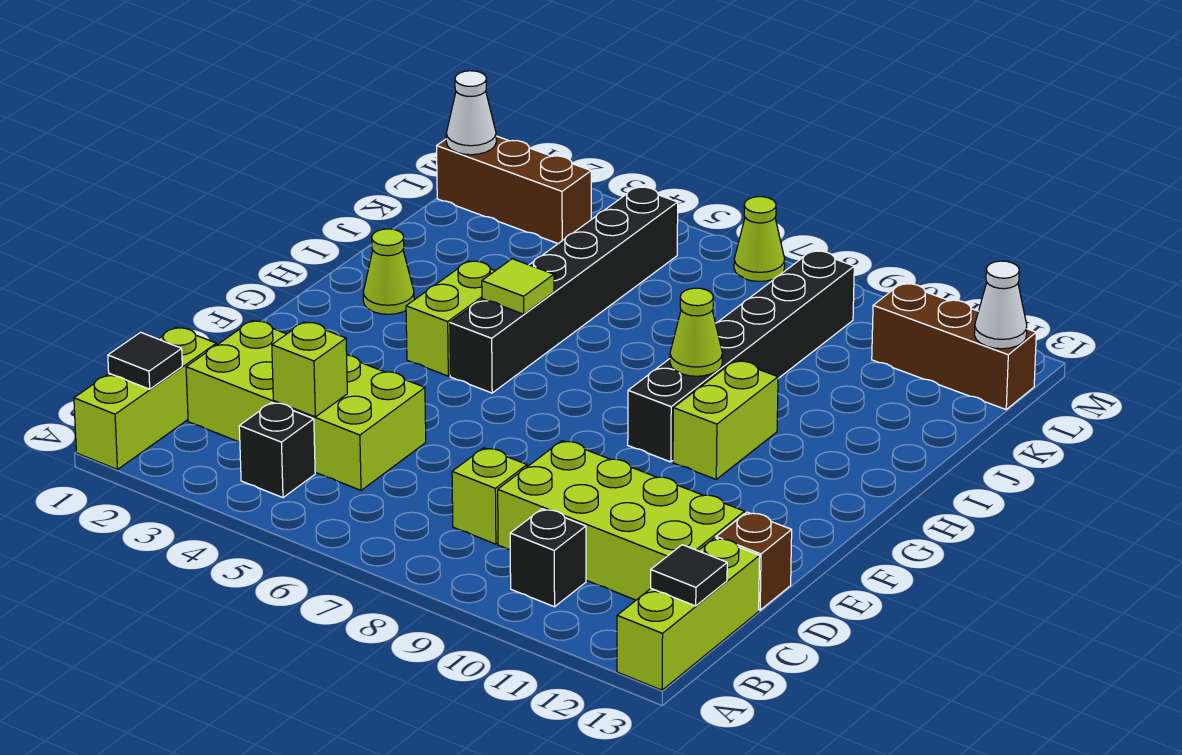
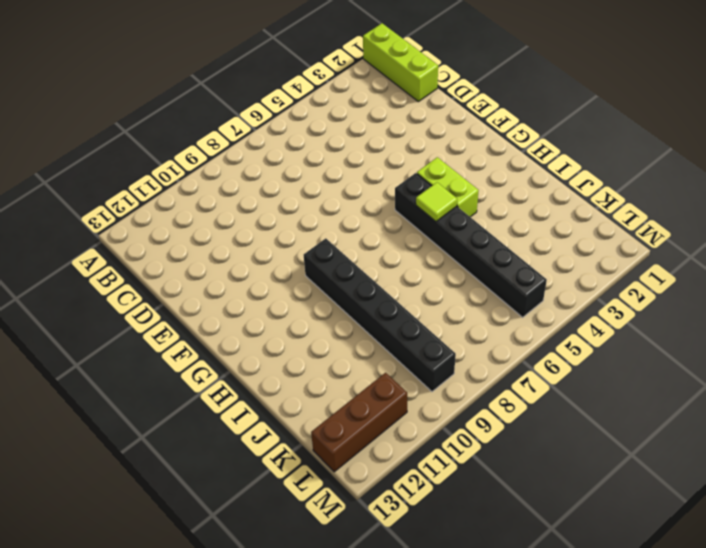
none -> lime 1x3 brick [617,538,760,690]
none -> black 1x1 brick [239,402,315,498]
none -> black 1x1 brick [510,509,586,607]

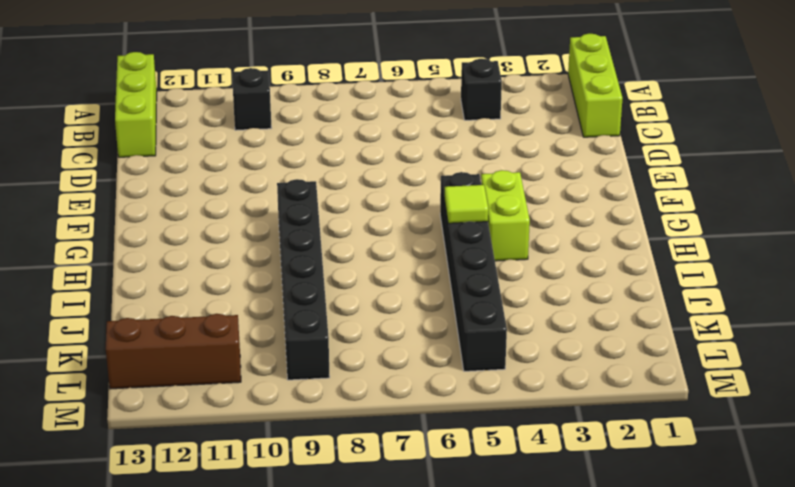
none -> lime 2x4 brick [186,321,426,490]
none -> lime 1x1 brick [452,448,527,544]
none -> lime 2x4 brick [498,441,745,600]

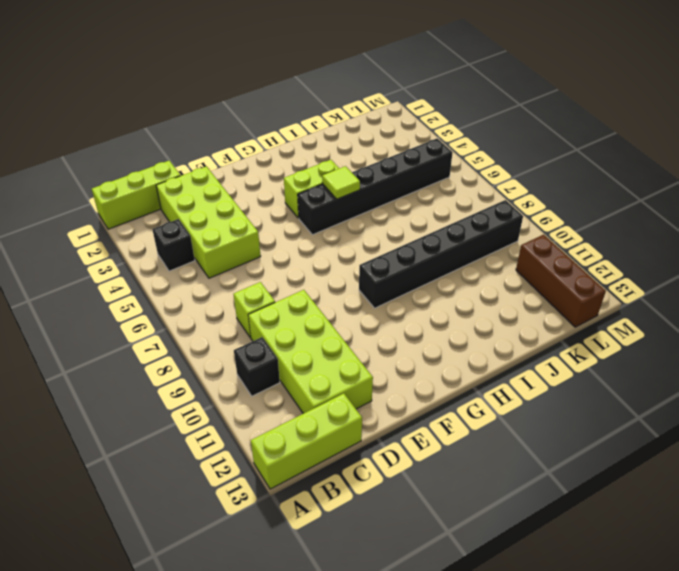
none -> brown 1x1 brick [716,512,792,610]
none -> lime 1x2 brick [673,361,778,479]
none -> lime 1x1 cone [363,229,414,314]

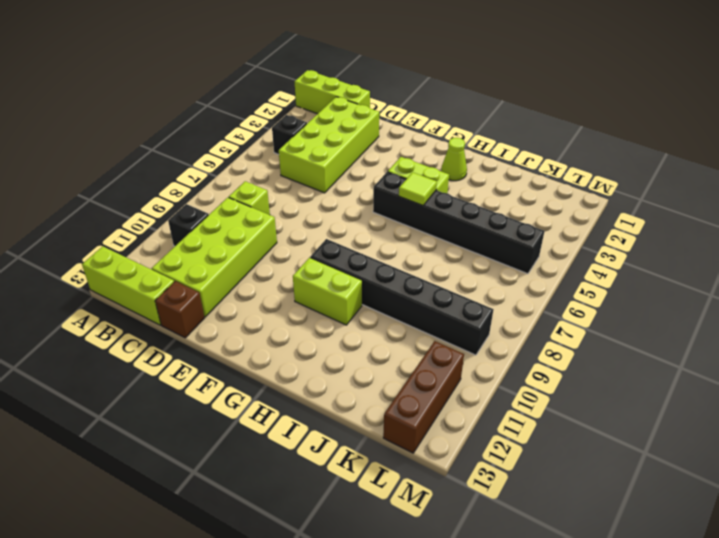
none -> brown 1x3 brick [437,136,591,244]
none -> lime 1x1 cone [734,197,785,281]
none -> black 1x1 tile [108,332,182,389]

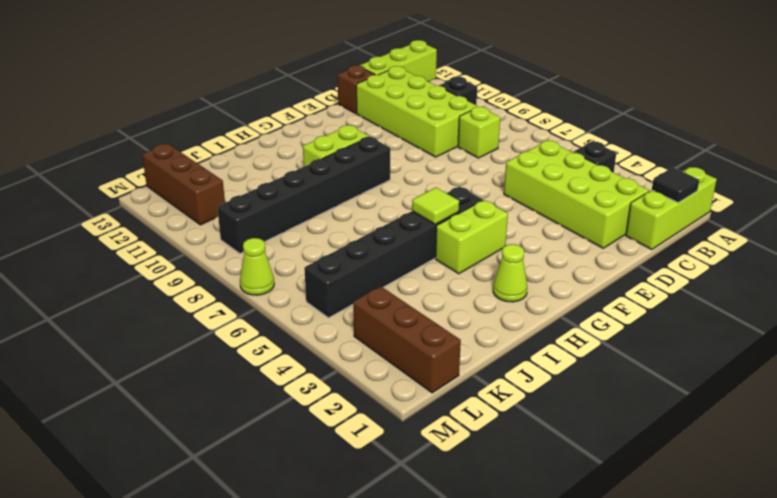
none -> black 1x1 tile [651,545,727,606]
none -> lime 1x1 brick [272,322,347,417]
none -> lime 1x1 cone [670,288,722,376]

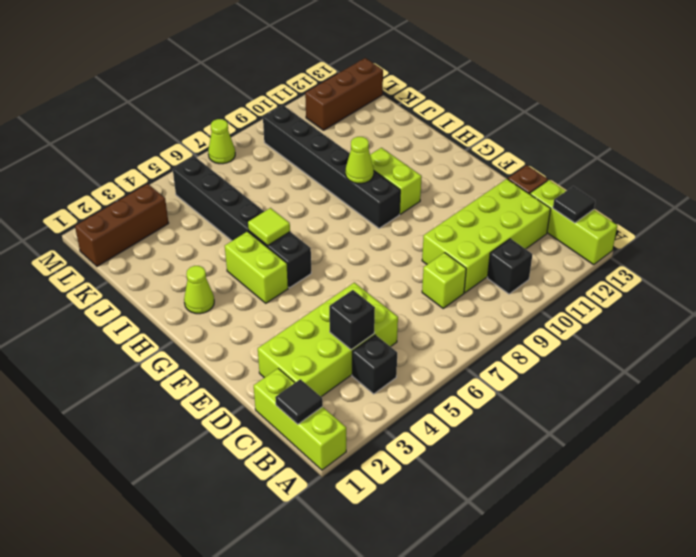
black 1x1 brick [329,290,375,350] -> lime 1x1 brick [272,322,347,417]
none -> white 1x1 cone [446,71,496,155]
none -> white 1x1 cone [974,261,1027,349]

